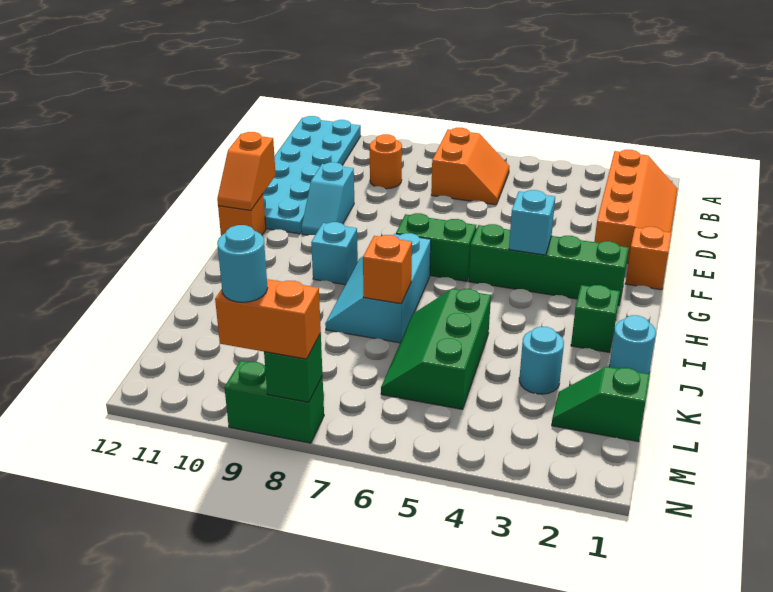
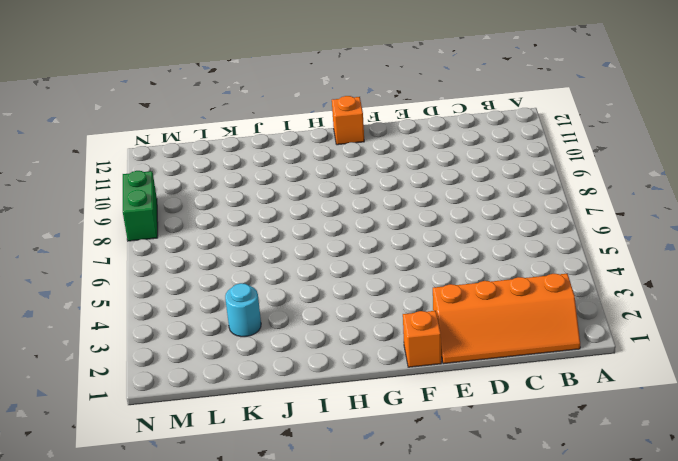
none -> cyan 2x6 plate [263,116,361,234]
none -> orange 2x2 slope [431,128,509,205]
none -> orange 1x1 round brick [370,134,402,189]

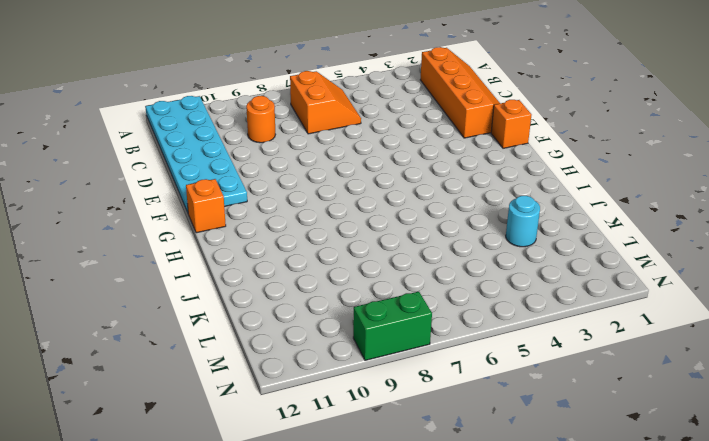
none -> cyan 1x2 slope [301,162,354,235]
none -> green 1x4 brick [469,224,629,305]
none -> green 1x2 brick [396,213,476,281]

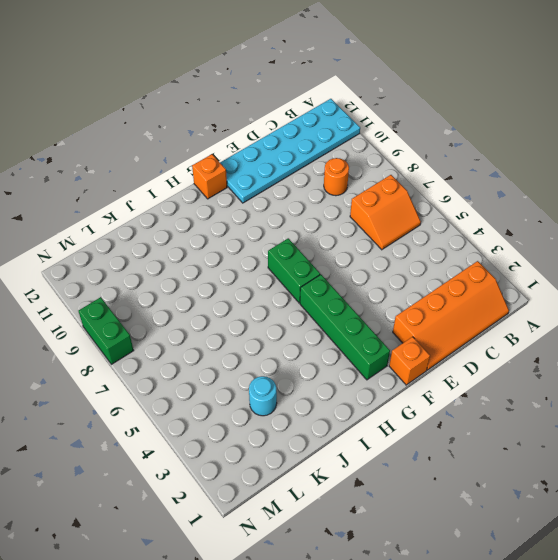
none -> cyan 1x2 slope [301,162,354,235]
none -> cyan 2x3 slope [325,233,431,343]
none -> cyan 1x1 brick [311,222,358,285]

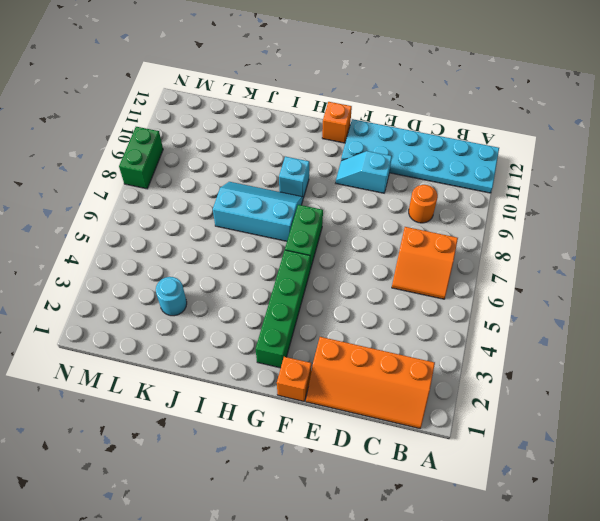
none -> green 1x1 brick [571,285,620,353]
none -> cyan 1x1 round brick [609,315,656,374]
none -> green 2x3 slope [381,289,491,409]

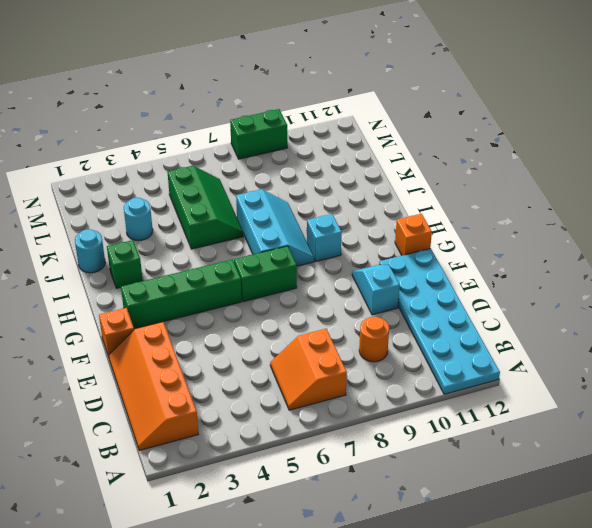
none -> green 1x2 slope [552,367,650,442]
none -> orange 1x2 slope [217,132,276,211]
none -> cyan 1x1 brick [509,190,555,255]

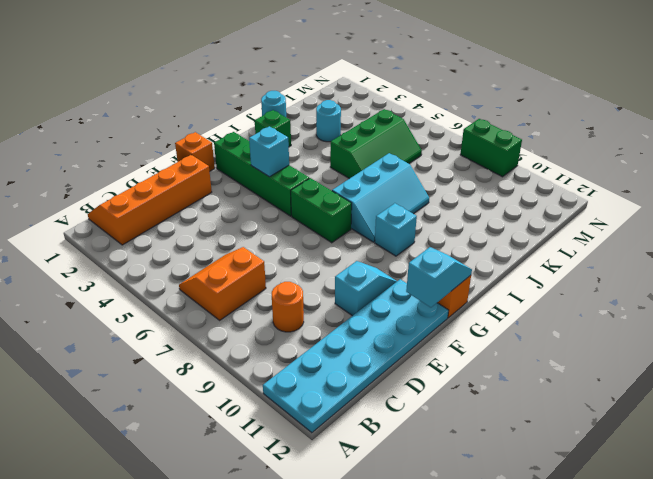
cyan 1x2 slope [406,247,472,307] -> orange 1x2 slope [217,132,276,211]
none -> green 1x2 slope [552,367,650,442]
none -> orange 1x1 brick [363,235,412,304]
none -> green 1x1 brick [264,334,323,402]

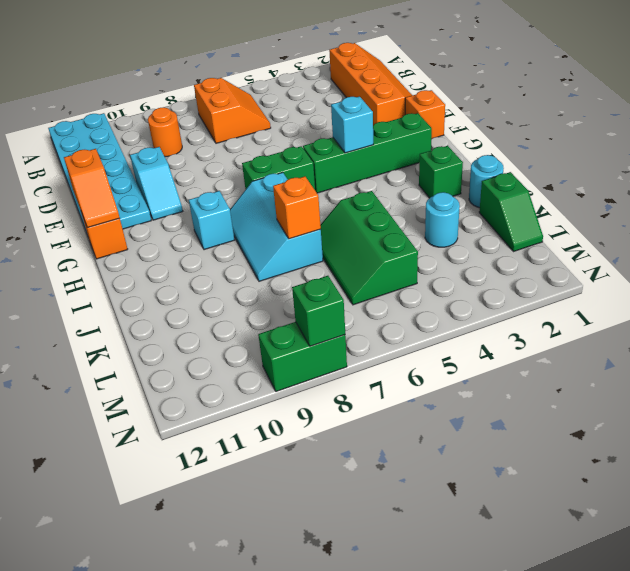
green 1x2 slope [479,172,543,252] -> green 1x2 slope turned to [552,367,650,442]
none -> orange 1x2 brick [215,279,321,359]
none -> cyan 1x1 round brick [217,225,268,302]

